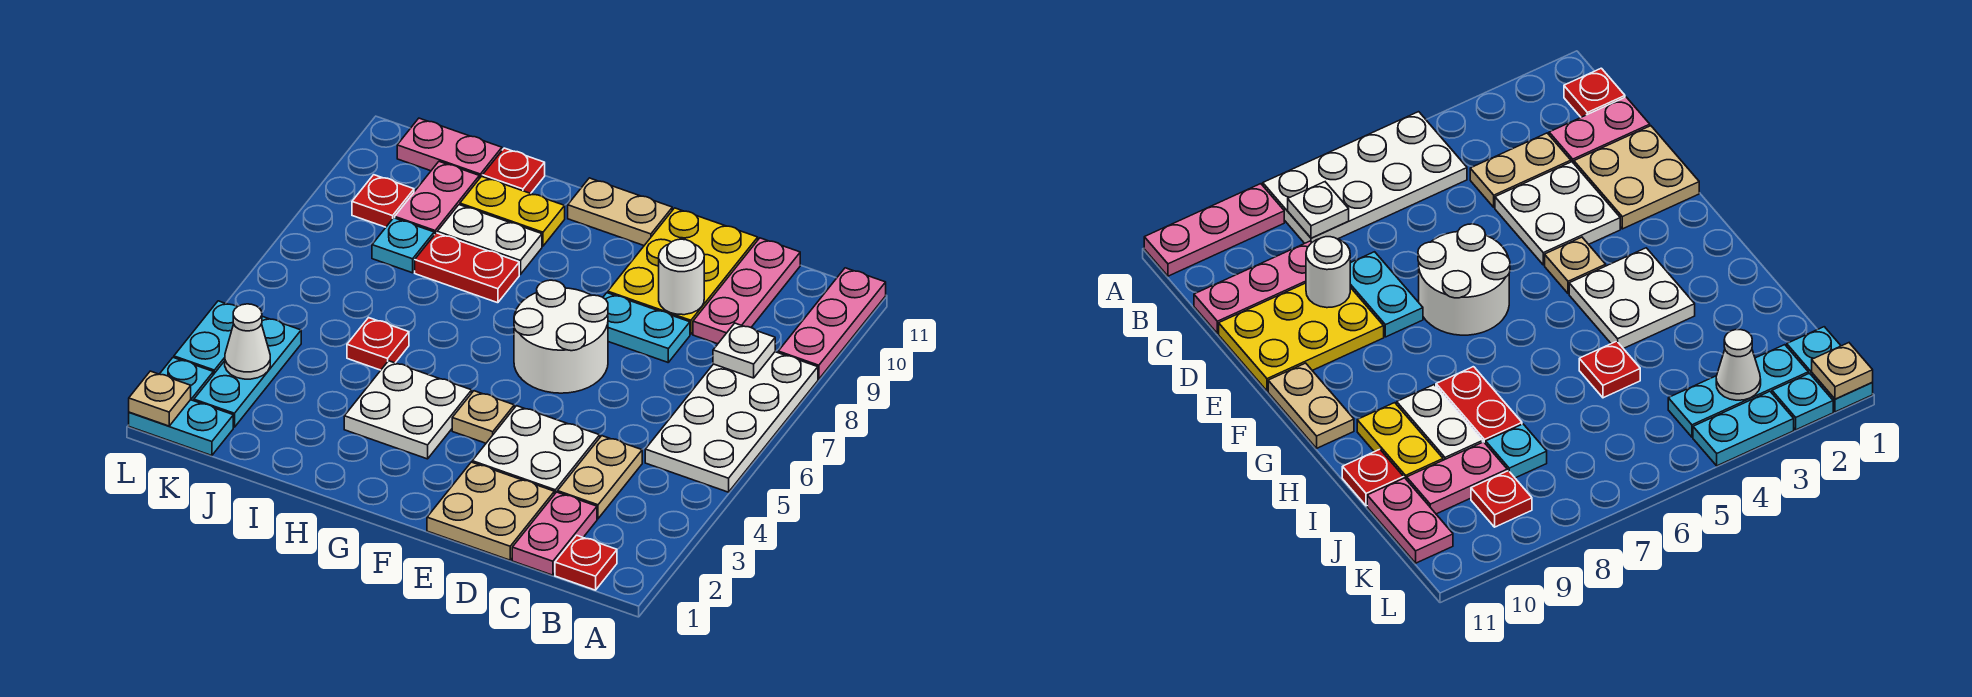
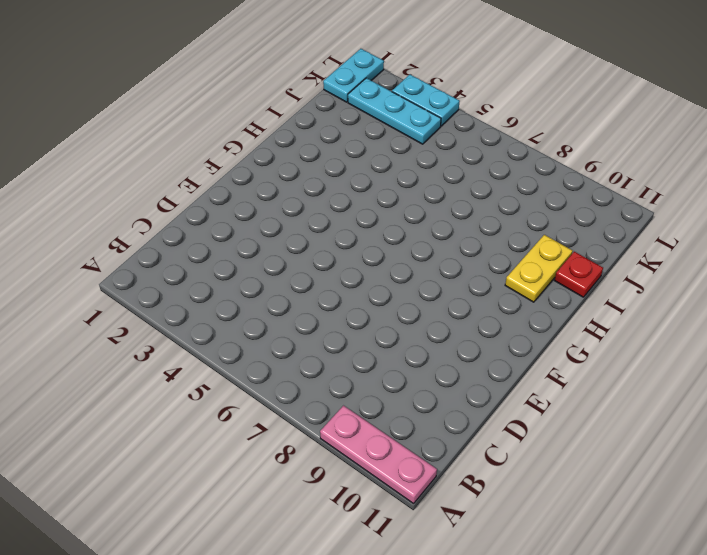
none -> white 2x4 plate [645,352,818,492]
none -> red 1x1 plate [555,535,617,590]
none -> pink 1x2 plate [512,492,597,575]
none -> tan 1x2 plate [558,436,642,519]

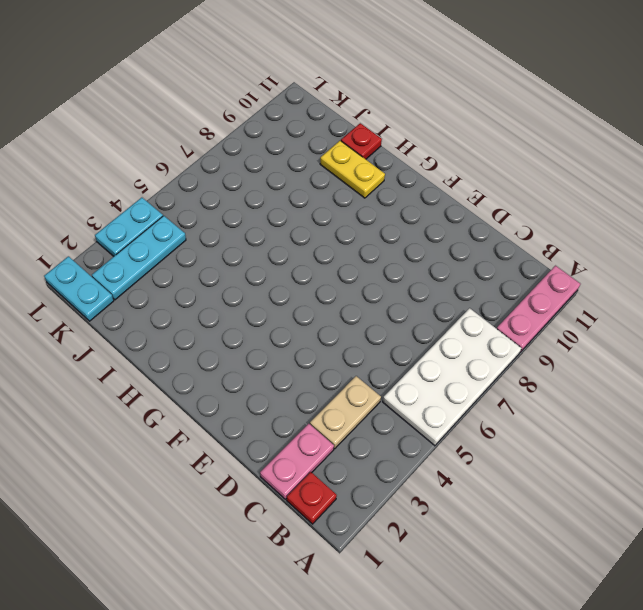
none -> pink 1x3 plate [693,238,800,344]
none -> tan 2x2 plate [427,462,554,560]
none -> white 2x2 plate [472,406,600,494]
none -> cyan 1x2 plate [603,293,690,362]

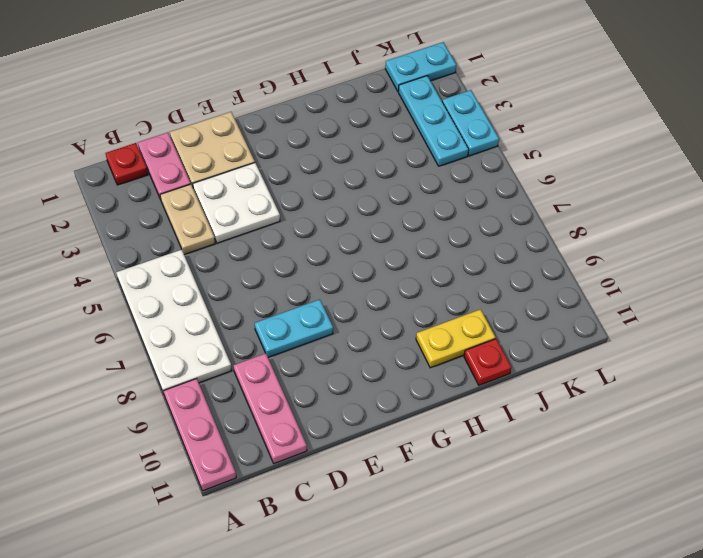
none -> yellow 2x3 plate [608,208,758,334]
none -> white 2x2 round brick [514,280,608,393]
none -> tan 1x1 plate [452,391,514,443]
none -> tan 1x2 plate [568,178,672,245]

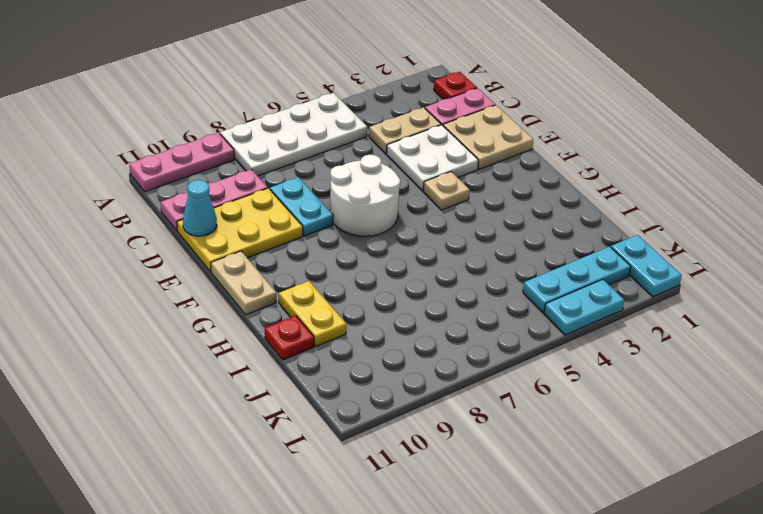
cyan 1x1 cone [183,180,217,236] -> none
none -> white 2x2 plate [344,361,472,459]
none -> red 1x2 plate [415,233,519,303]
none -> white 1x2 plate [437,205,542,274]
none -> red 1x1 plate [347,318,409,370]

